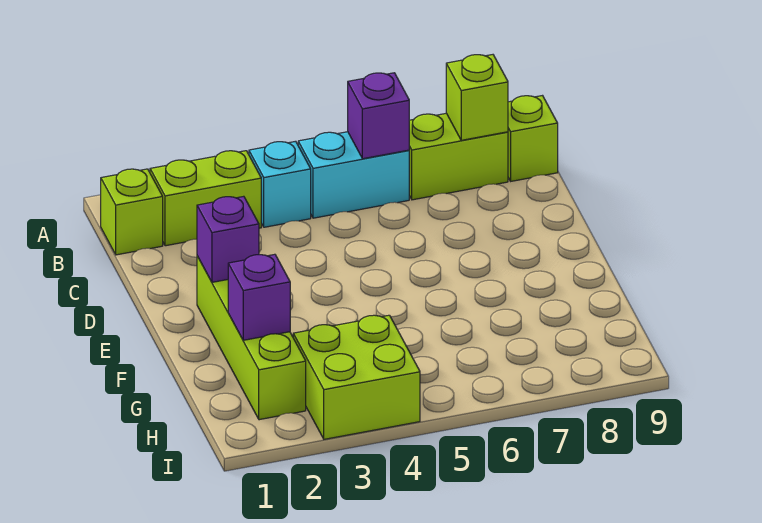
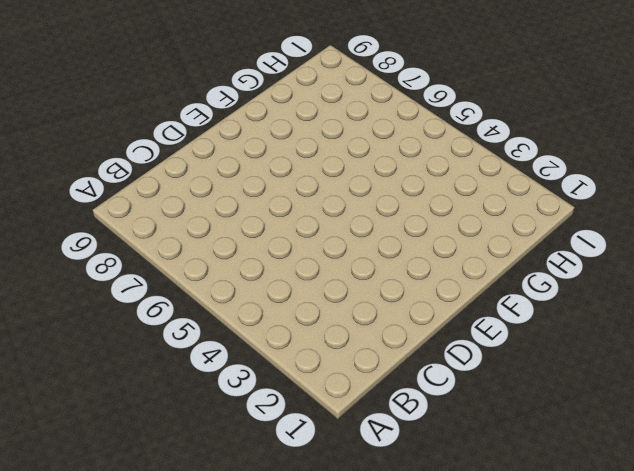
none -> lime 1x1 brick [101,169,163,255]
none -> lime 1x2 brick [150,151,261,246]
none -> cyan 1x1 brick [249,141,311,227]

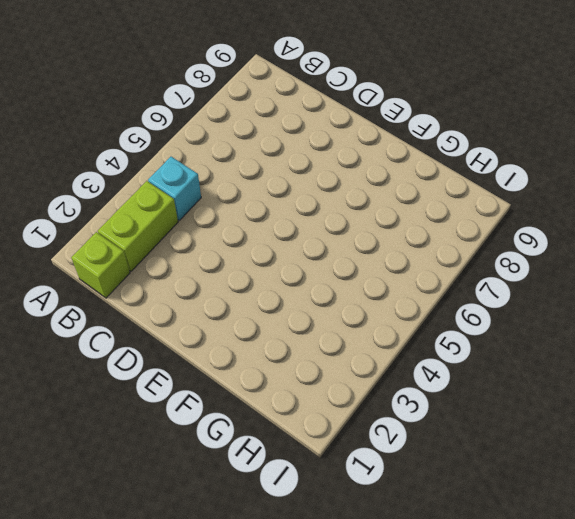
none -> cyan 1x2 brick [298,132,409,218]
none -> lime 1x2 brick [409,113,508,200]
none -> lime 1x1 brick [508,96,558,181]

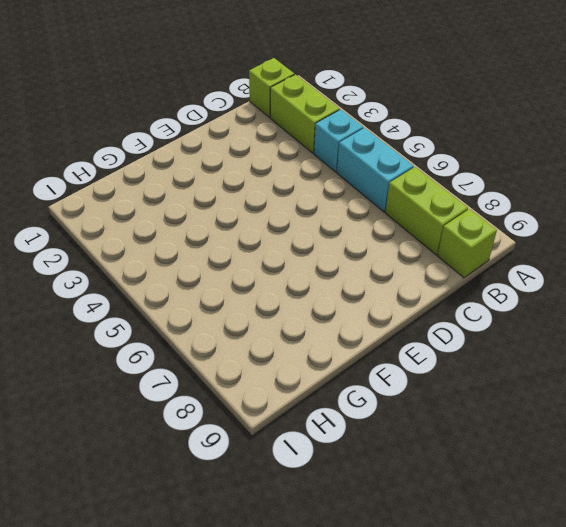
none -> lime 1x4 brick [197,256,306,420]
none -> lime 2x2 brick [293,315,420,439]
none -> purple 1x1 brick [348,73,409,159]

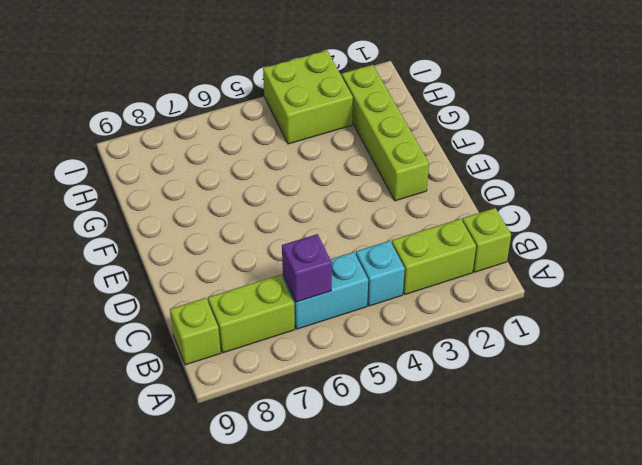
none -> lime 1x1 brick [446,55,508,140]
none -> purple 1x1 brick [197,196,259,282]
none -> purple 1x1 brick [228,254,290,340]

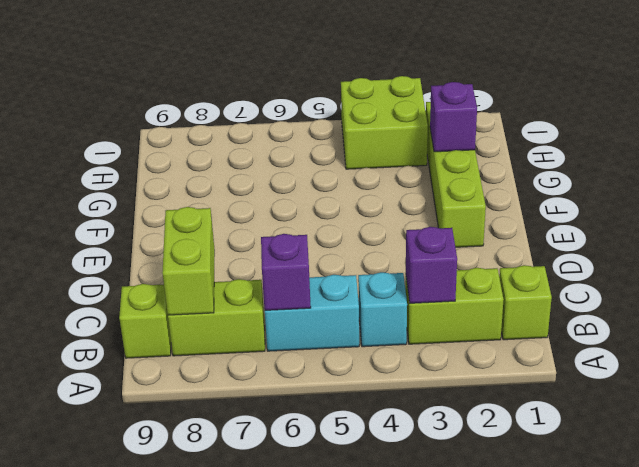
purple 1x1 brick [406,227,457,303] -> purple 1x1 brick moved to [197,196,259,282]
lime 1x2 brick [162,207,215,315] -> lime 1x1 brick [446,55,508,140]

